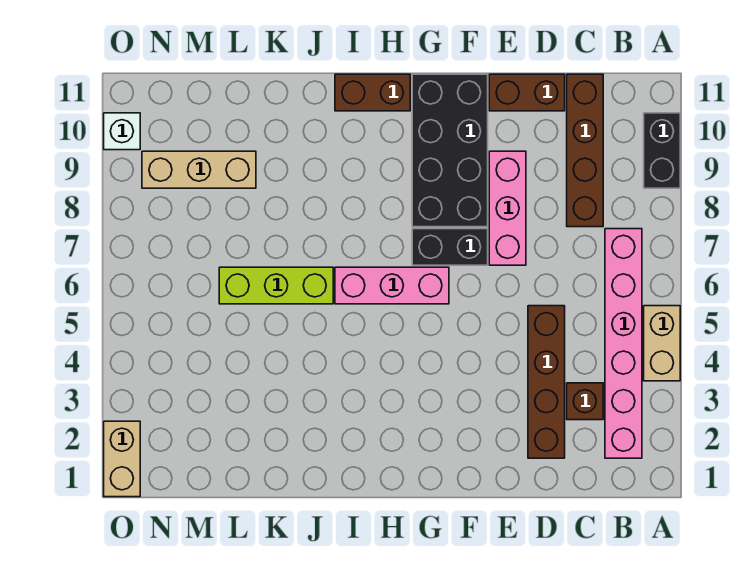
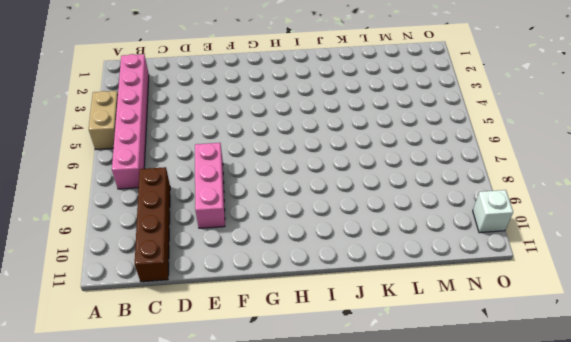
none -> black 1x2 brick [644,113,680,188]
none -> brown 1x1 brick [567,383,603,420]
none -> brown 1x4 brick [528,306,565,458]

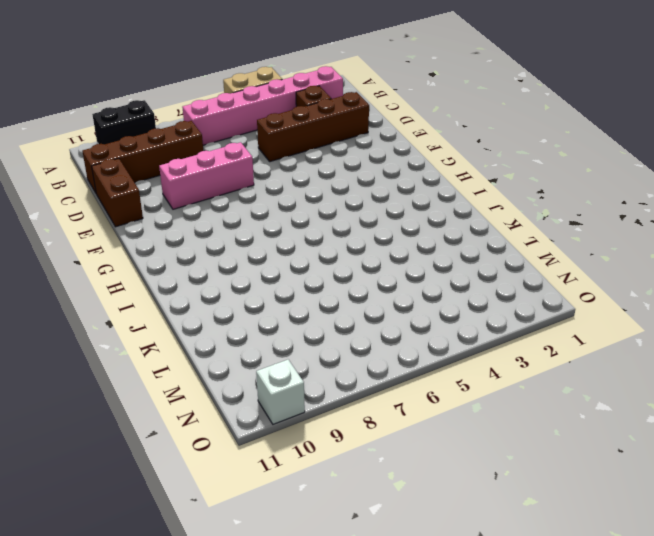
none -> black 1x2 brick [412,229,488,265]
none -> black 2x4 brick [412,74,488,227]
none -> pink 1x3 brick [335,267,449,304]

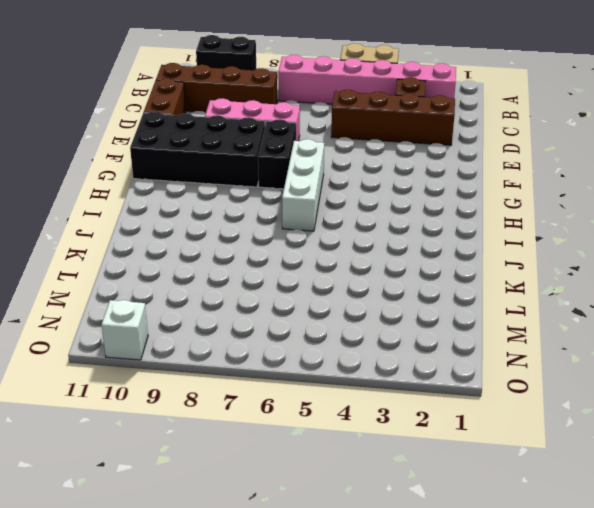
white 1x3 brick [282,139,324,231] -> pink 1x3 brick [335,267,449,304]
none -> brown 1x2 brick [335,74,410,111]
none -> lime 1x3 brick [219,267,333,304]
none -> tan 1x3 brick [142,151,256,188]

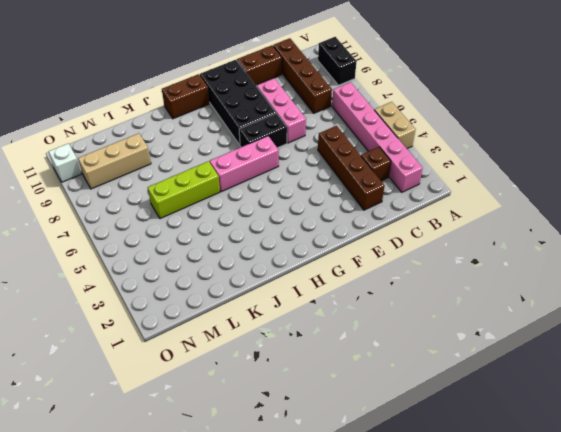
none -> tan 1x2 brick [104,421,140,497]

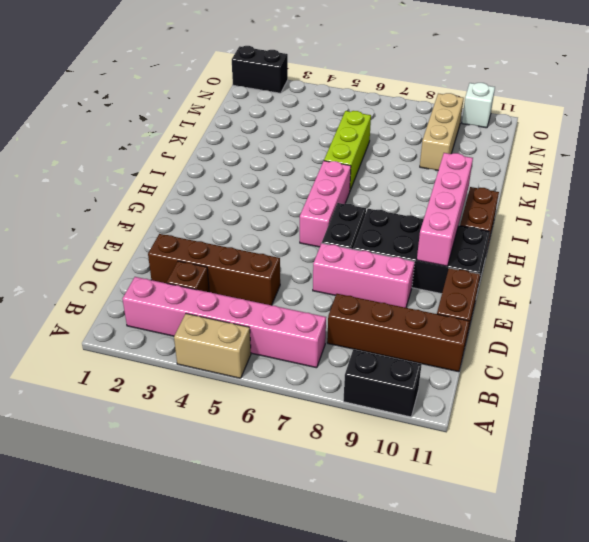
pink 1x4 brick [417,153,473,266] -> none
black 1x2 brick [232,46,288,93] -> tan 1x2 brick [104,421,140,497]

